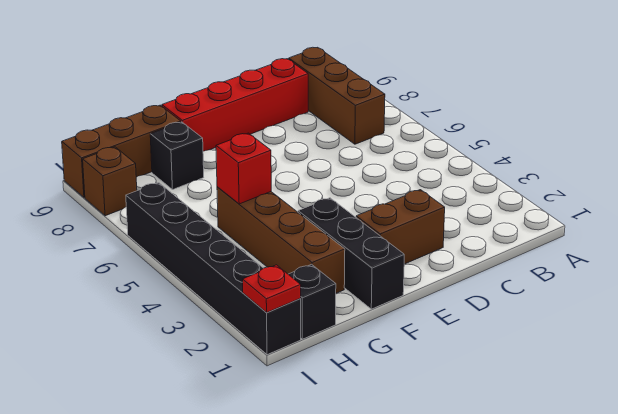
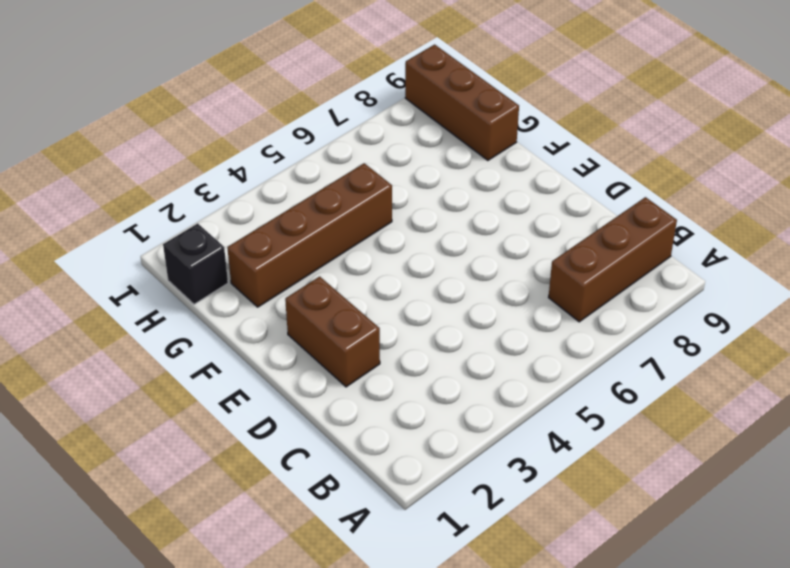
none -> red 1x4 brick [162,59,308,151]
none -> black 1x3 brick [298,198,404,309]
none -> black 1x1 brick [150,122,204,189]

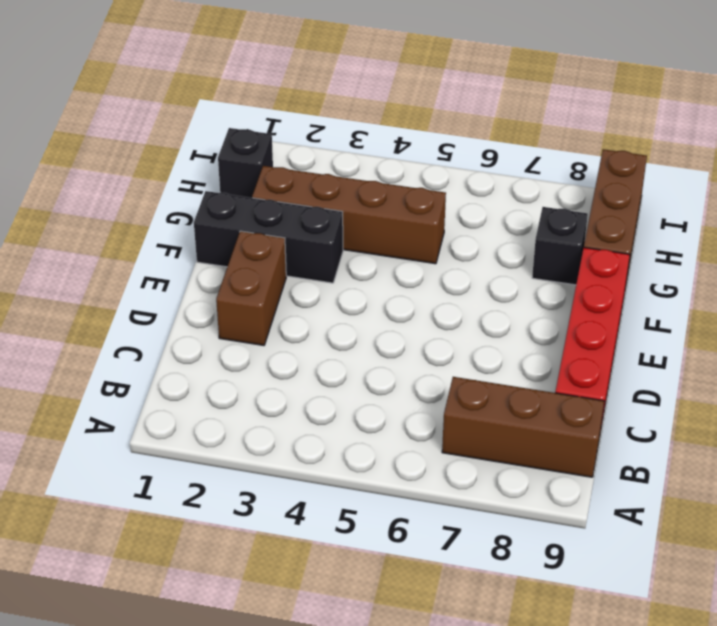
none -> black 1x6 brick [126,183,301,355]
none -> brown 1x1 brick [83,147,137,216]
none -> red 1x1 brick [216,133,271,204]

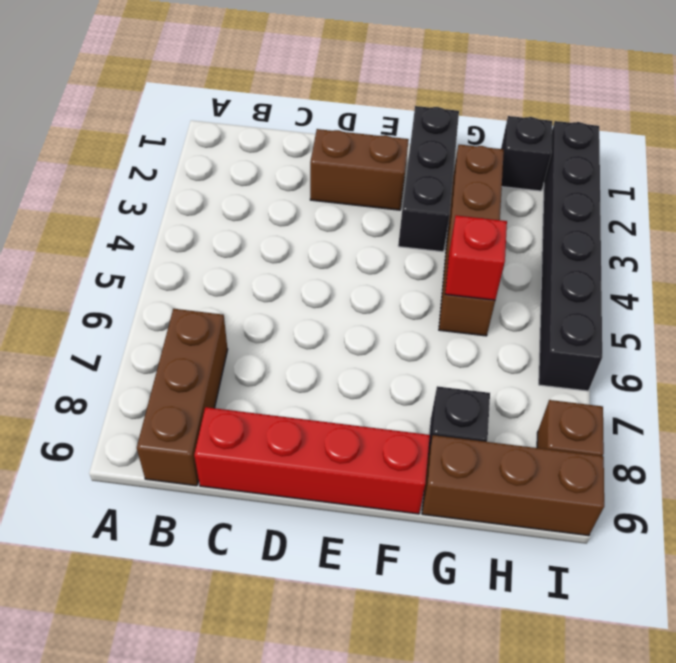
none -> red 1x1 plate [243,265,301,313]

